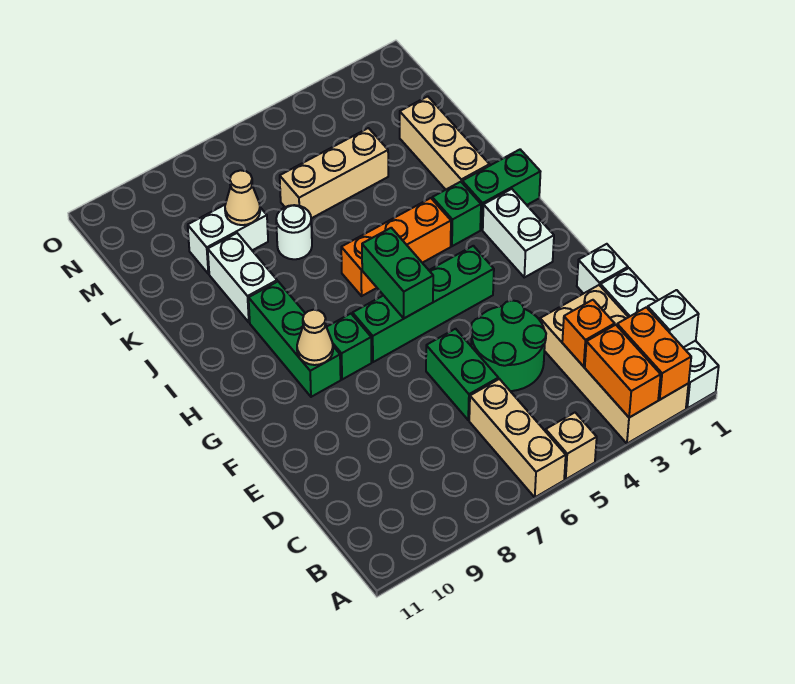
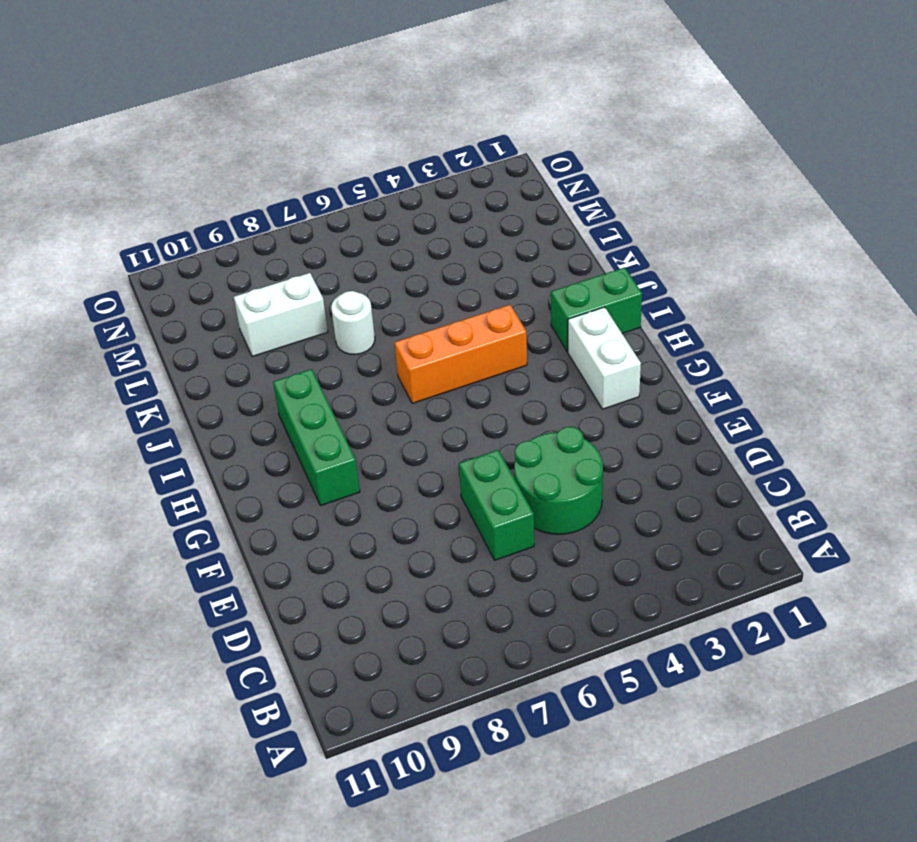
none -> white 1x4 brick [600,268,719,408]
none -> tan 2x4 brick [540,285,689,444]
none -> tan 1x1 brick [546,413,597,479]

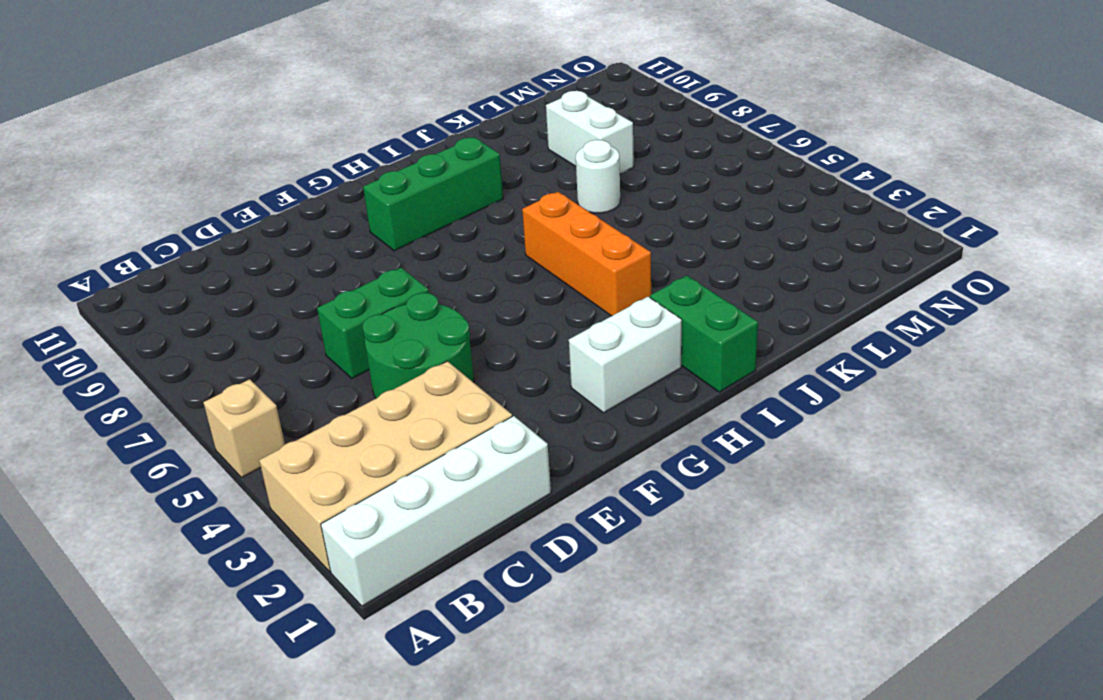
none -> tan 1x3 brick [469,379,566,497]
none -> white 1x1 brick [577,244,628,294]
none -> green 1x4 brick [353,246,494,362]

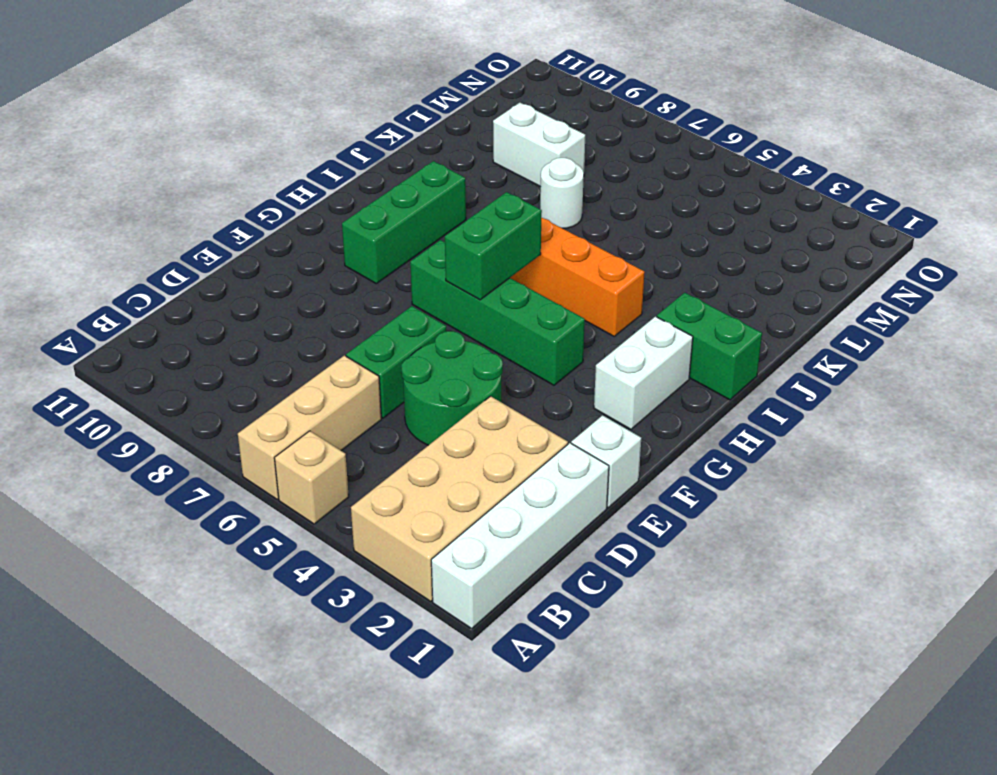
none -> green 1x1 brick [327,314,371,380]
none -> green 1x1 brick [432,182,481,246]
none -> tan 1x3 brick [400,96,490,190]

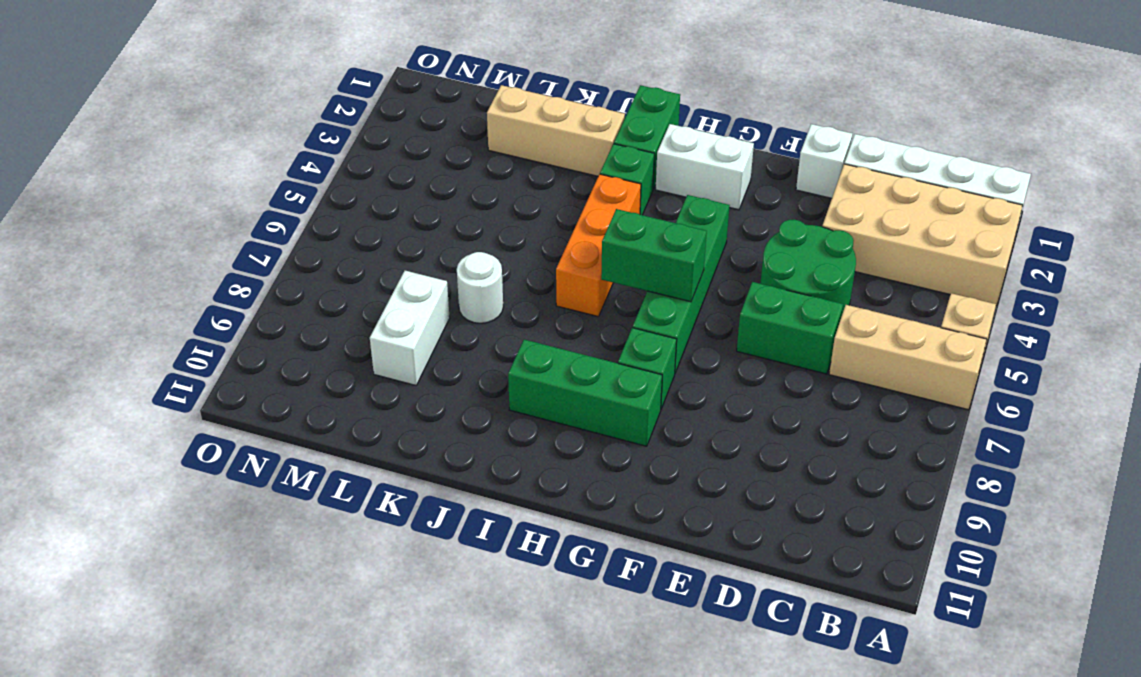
none -> white 1x2 brick [208,233,277,322]
none -> tan 1x3 brick [280,128,388,218]
none -> orange 1x2 brick [617,307,691,400]

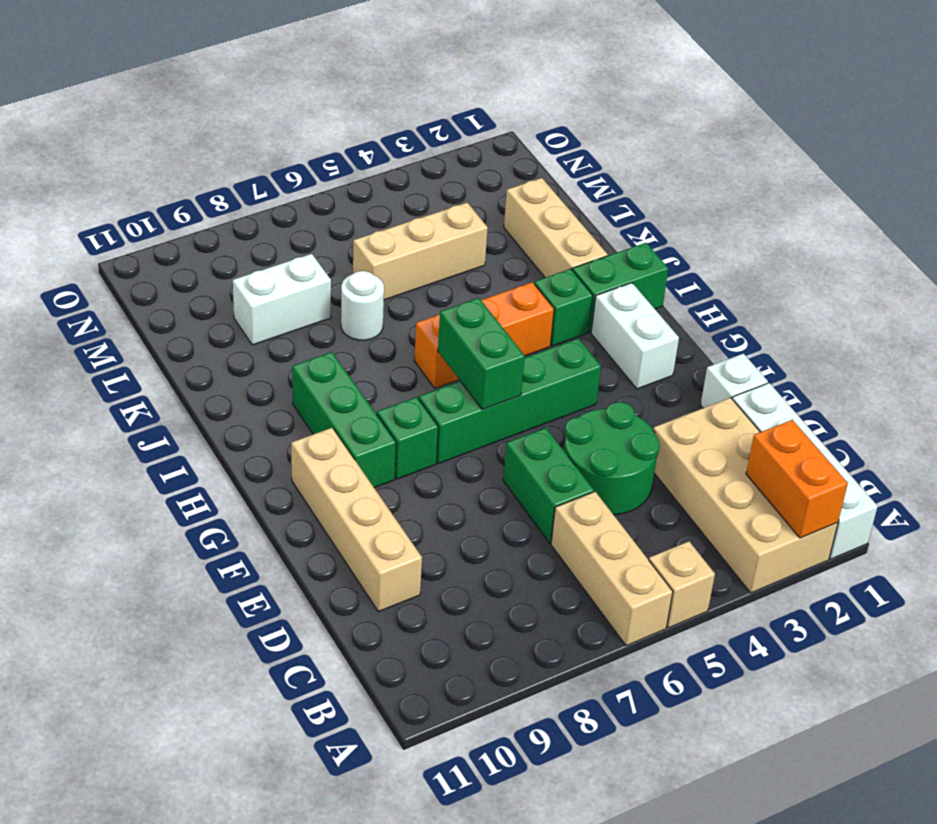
tan 1x4 brick [291,428,422,612] -> none
none -> white 1x2 brick [208,233,277,322]
none -> orange 1x2 brick [585,325,661,418]
none -> white 1x1 brick [648,290,699,348]

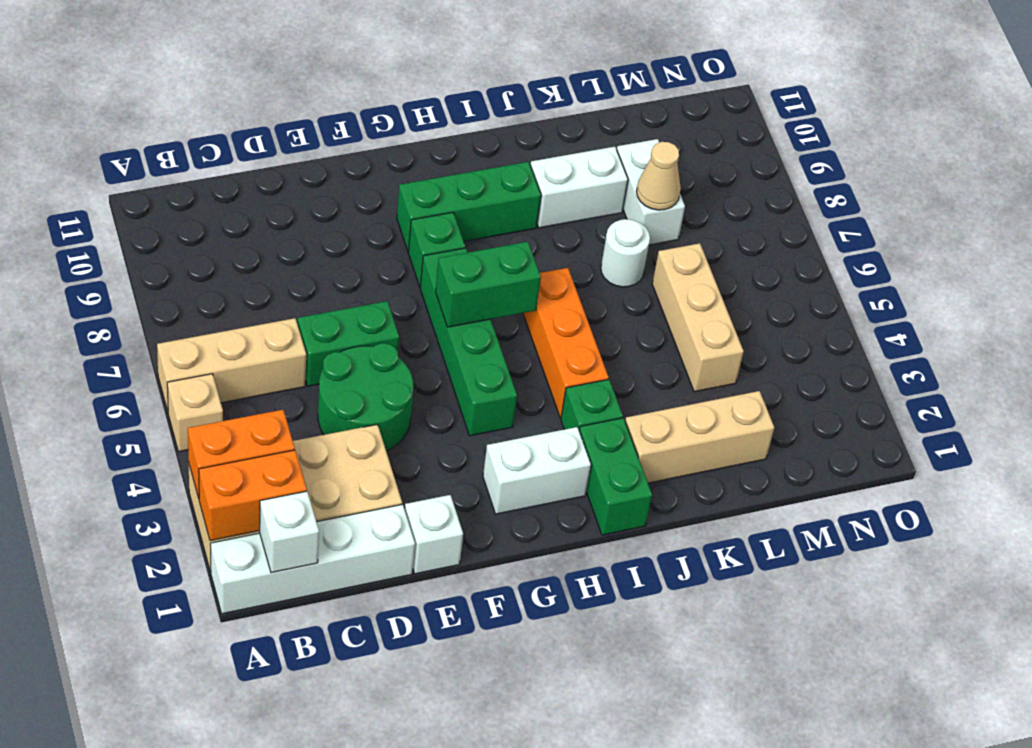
none -> orange 1x1 brick [562,300,615,366]
none -> tan 1x1 cone [297,310,333,365]

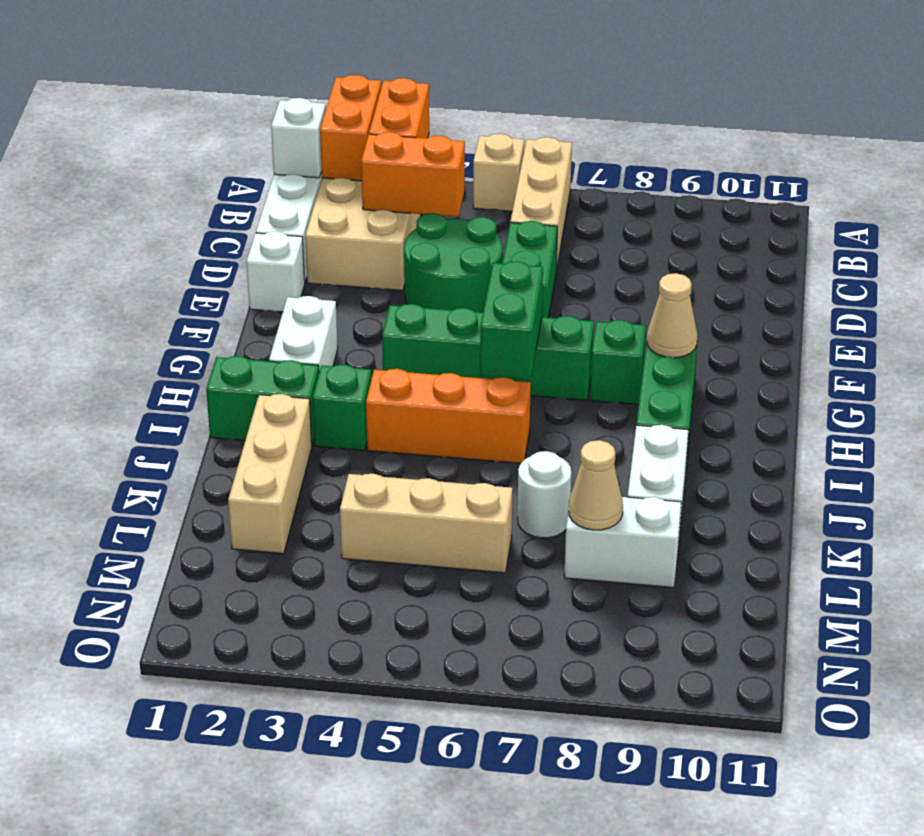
orange 1x2 brick [361,132,465,217] -> orange 1x1 brick [562,300,615,366]

